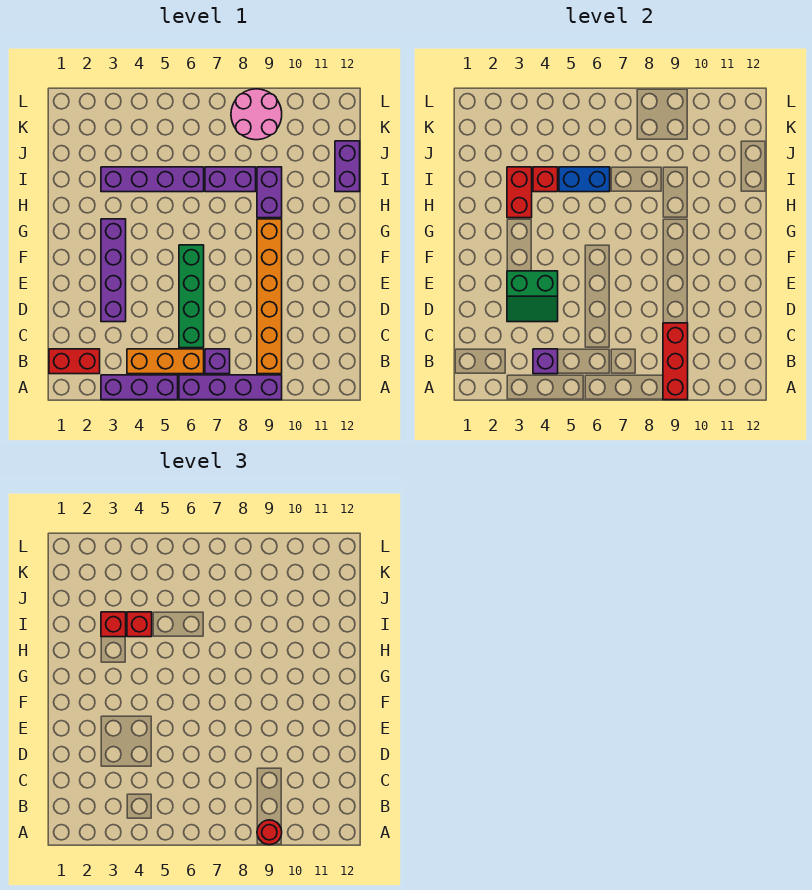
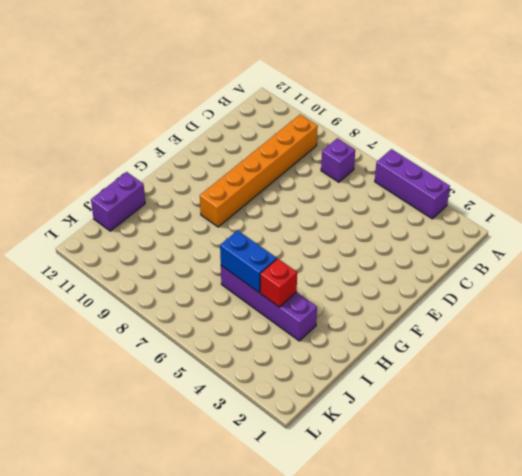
none -> purple 1x4 brick [179,375,282,400]
none -> red 1x2 brick [49,349,100,374]
none -> orange 1x3 brick [127,349,204,374]

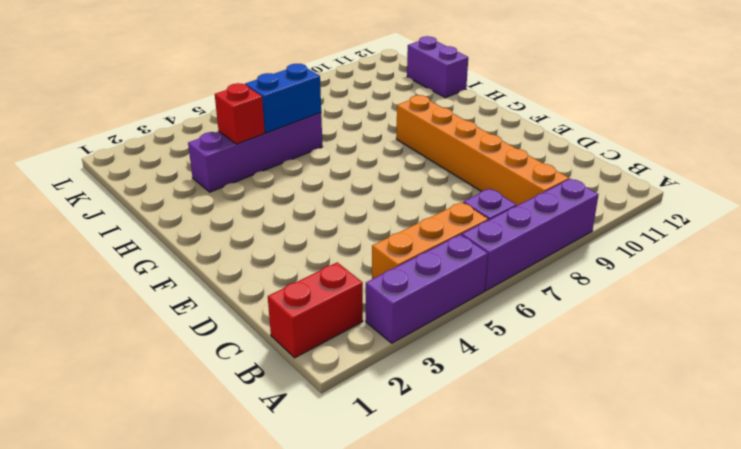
none -> green 1x4 brick [179,245,204,348]
none -> purple 1x4 brick [101,219,126,322]
none -> purple 1x2 brick [257,167,282,218]

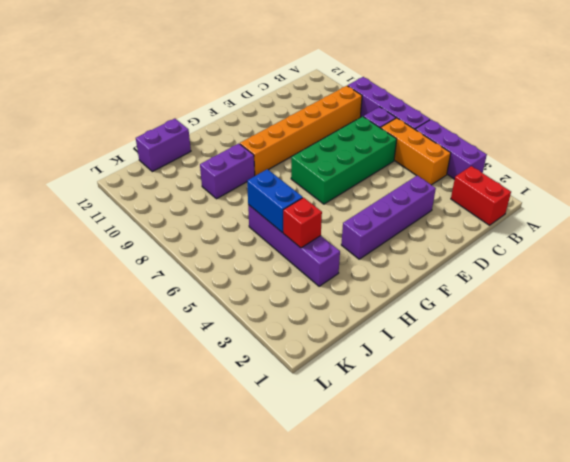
green 2x4 brick [291,116,397,204] -> green 1x4 brick [179,245,204,348]
none -> purple 1x2 brick [205,167,256,192]
none -> pink 2x2 round brick [231,89,282,140]
none -> red 1x3 brick [663,323,688,400]

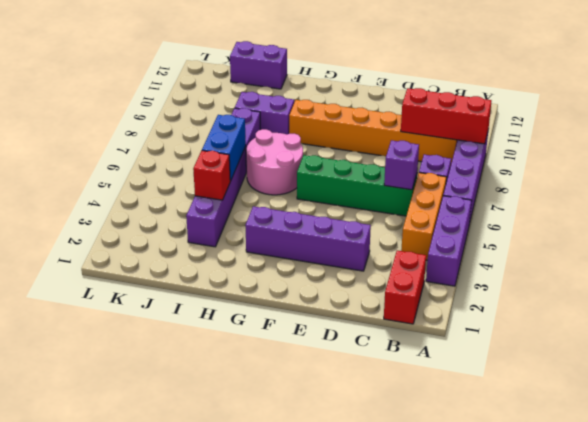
purple 1x1 brick [384,140,419,190] -> purple 1x1 brick moved to [533,349,558,374]
pink 2x2 round brick [246,129,303,195] -> pink 2x2 round brick moved to [231,89,282,140]
none -> green 2x2 slope [507,271,558,322]
none -> red 1x2 brick [507,167,532,218]
none -> red 1x1 round brick [257,820,282,845]

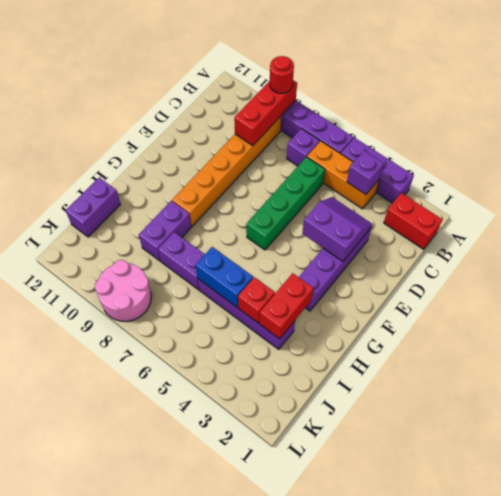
purple 2x2 slope [302,197,372,261] -> green 2x2 slope [507,271,558,322]
none -> red 1x1 brick [101,612,126,637]
none -> red 1x1 brick [127,612,152,637]

